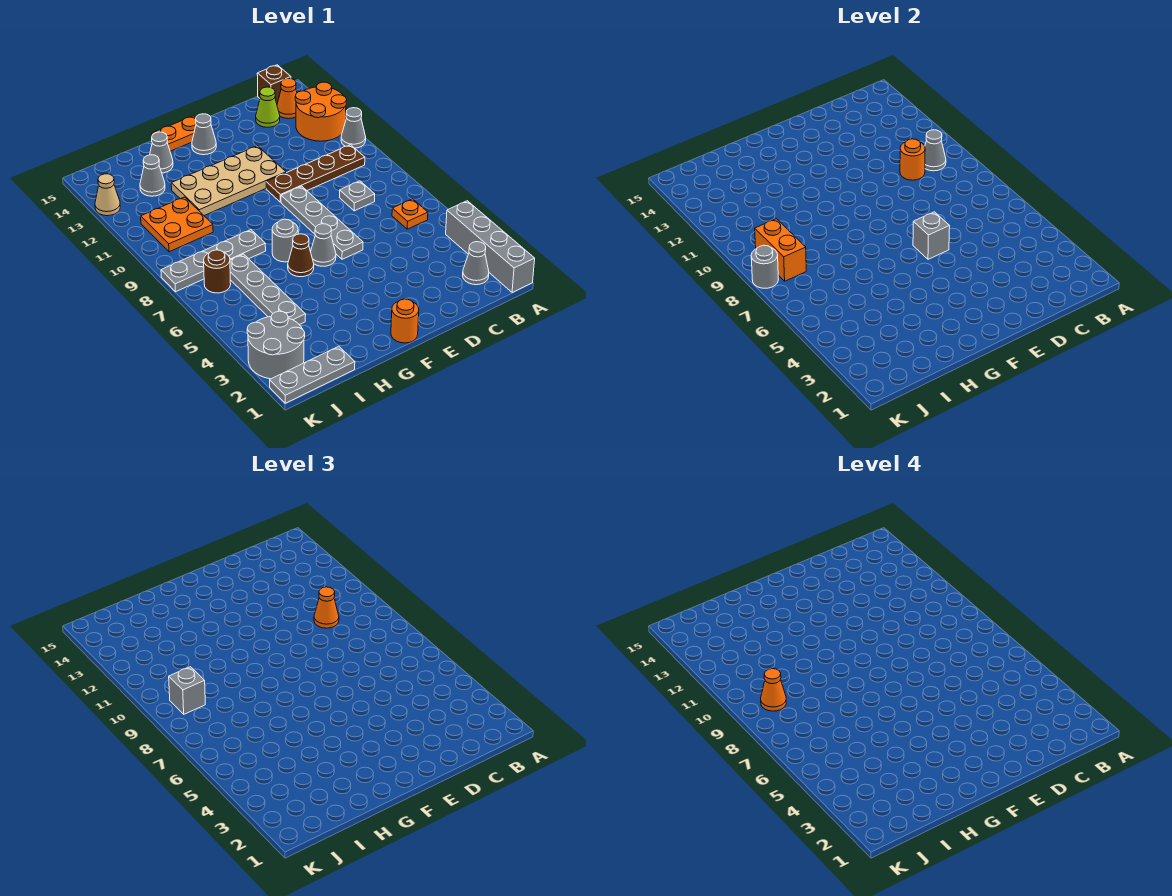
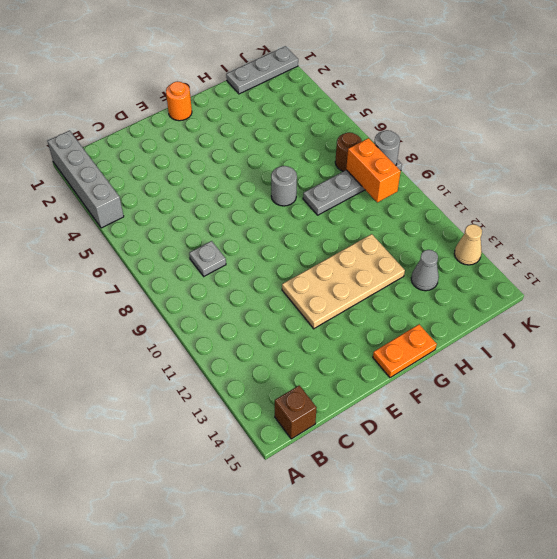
none -> grey 1x1 cone [341,108,366,148]
none -> orange 2x2 round brick [295,82,347,141]
none -> grey 1x1 cone [463,242,489,285]
none -> orange 1x1 plate [392,199,428,229]

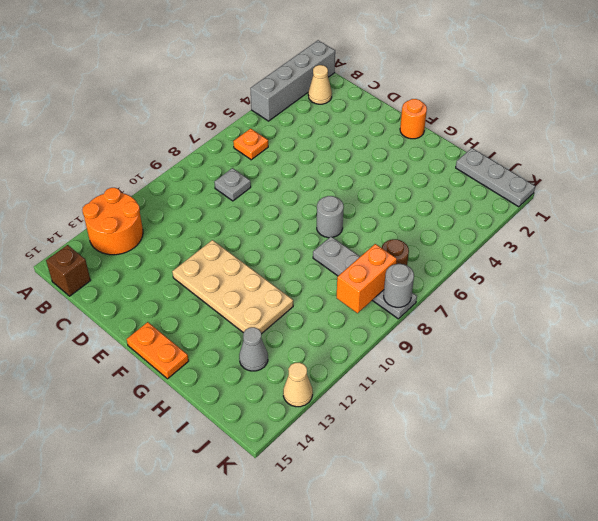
tan 1x1 cone [308,65,332,104] -> grey 1x1 cone [463,242,489,285]
none -> grey 1x1 cone [341,108,366,148]
none -> brown 1x4 plate [266,145,365,202]
none -> orange 1x1 cone [277,78,297,119]
none -> lime 1x1 cone [256,87,280,127]

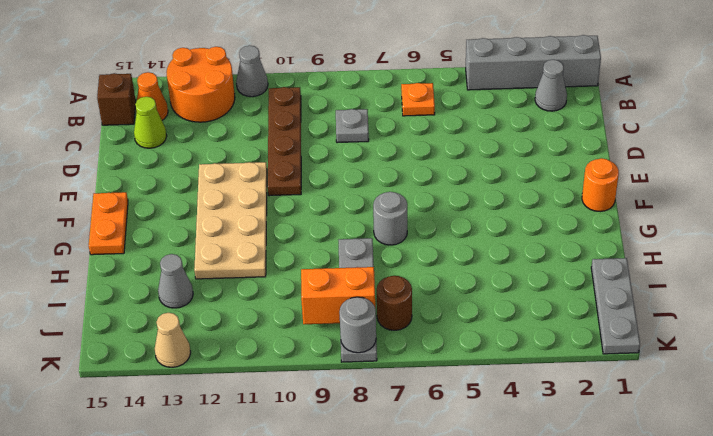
none -> grey 1x4 plate [281,186,363,259]
none -> grey 1x1 cone [311,224,336,266]
none -> grey 1x1 cone [192,114,216,155]
none -> brown 1x1 cone [288,234,314,277]

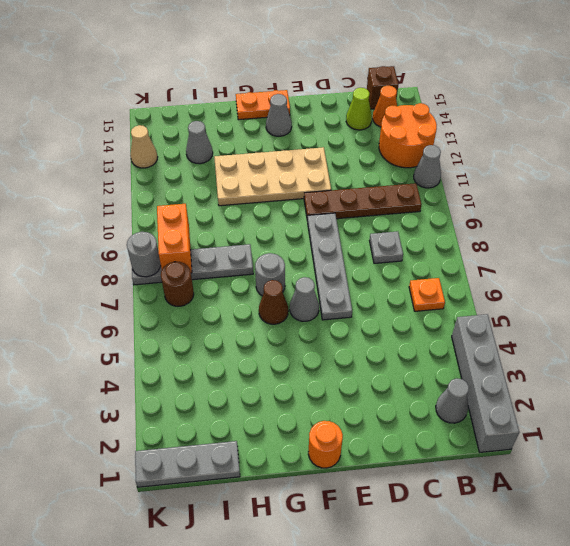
none -> grey 1x1 cone [150,132,173,173]
none -> grey 1x4 plate [230,254,306,325]
none -> orange 2x2 plate [141,197,213,252]
none -> grey 2x2 round brick [247,311,305,379]

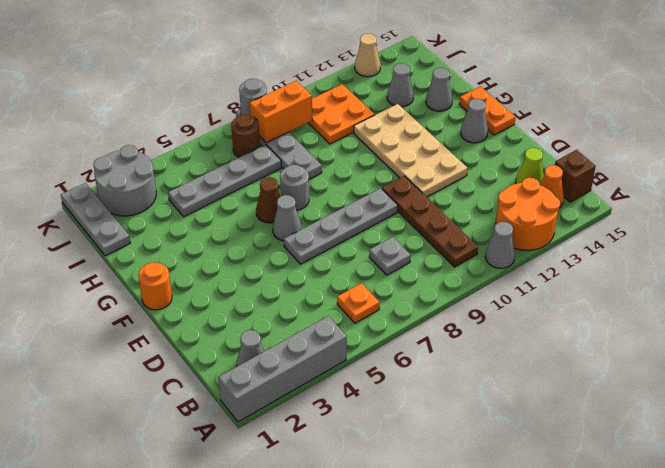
none -> grey 1x1 cone [925,130,946,171]
none -> orange 1x1 round brick [900,139,925,180]
none -> grey 1x1 brick [913,212,950,259]
none -> orange 1x1 cone [314,587,339,628]

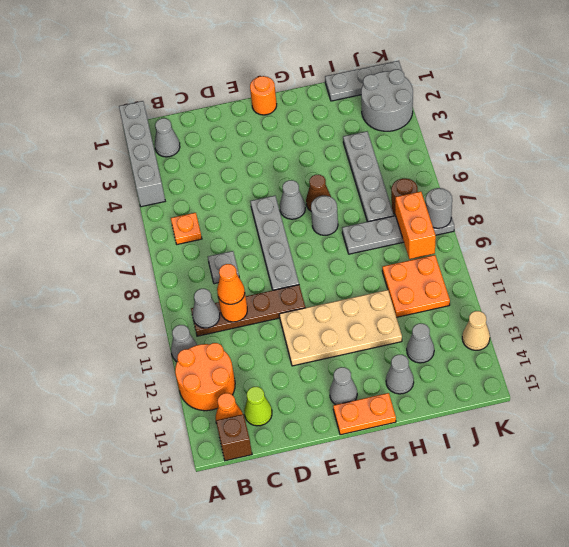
none -> grey 1x1 brick [913,212,950,259]
none -> grey 1x1 brick [169,667,205,714]
none -> orange 1x1 cone [761,669,786,711]

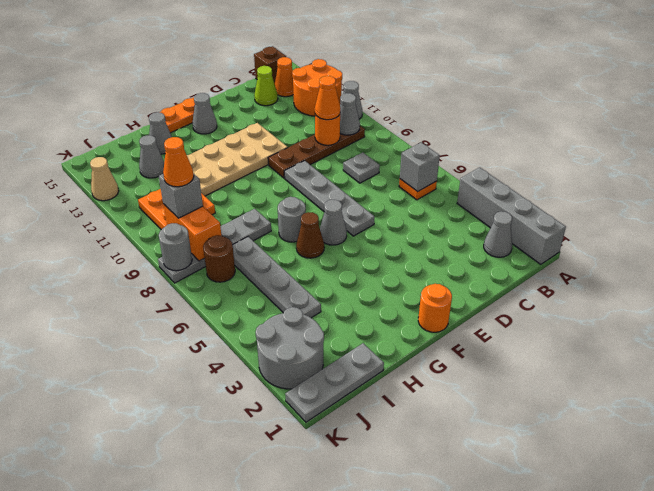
grey 1x1 brick [400,142,440,192] -> grey 1x1 brick moved to [913,212,950,259]

